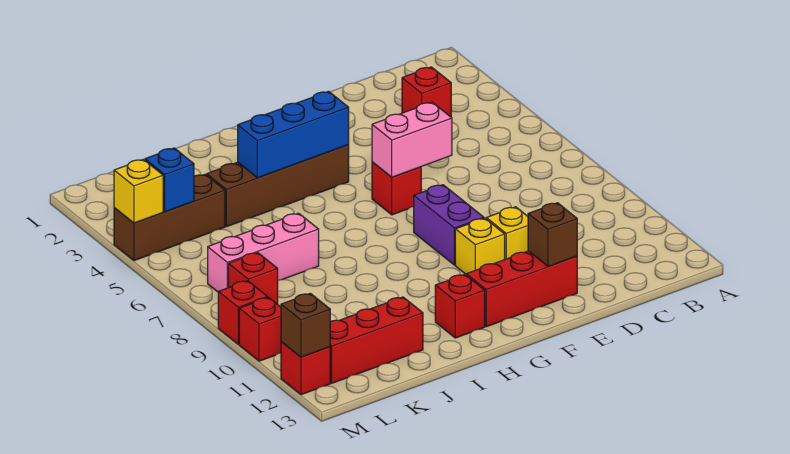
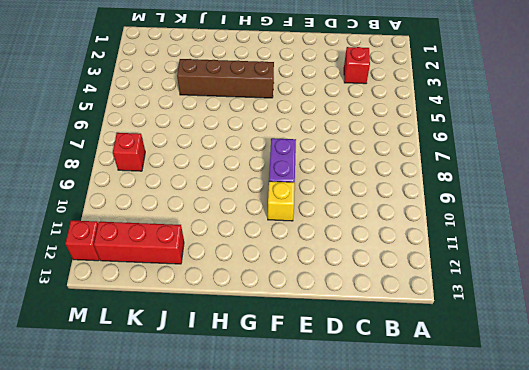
none -> yellow 1x1 brick [486,207,528,259]
none -> red 1x3 brick [466,251,577,327]
none -> red 1x1 brick [372,162,421,215]

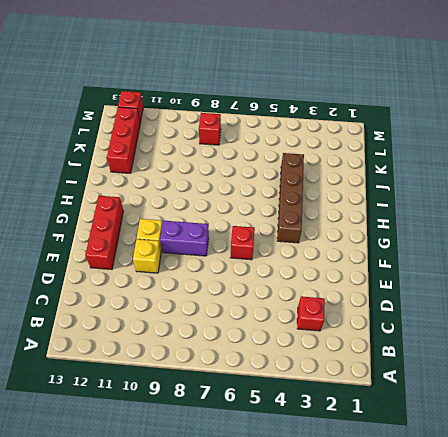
none -> red 1x1 brick [435,274,485,338]
none -> pink 1x3 brick [208,213,319,292]
none -> brown 1x3 brick [114,174,225,261]

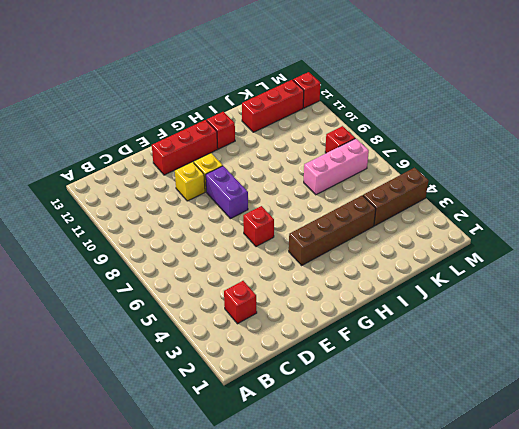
none -> red 1x1 brick [218,281,268,344]
none -> red 1x1 brick [239,298,281,361]
none -> pink 1x2 brick [372,102,452,177]

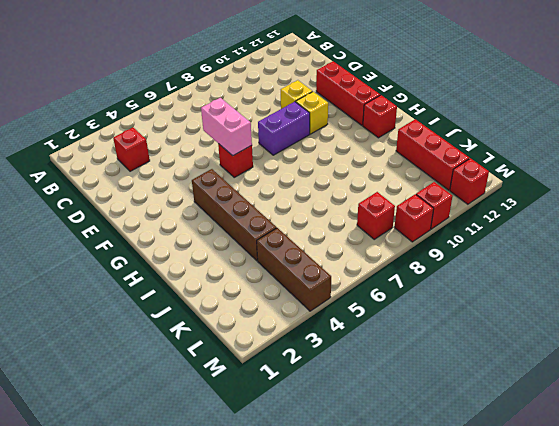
none -> pink 1x3 brick [208,213,319,292]
none -> brown 1x1 brick [528,203,577,267]
none -> blue 1x3 brick [238,91,349,178]

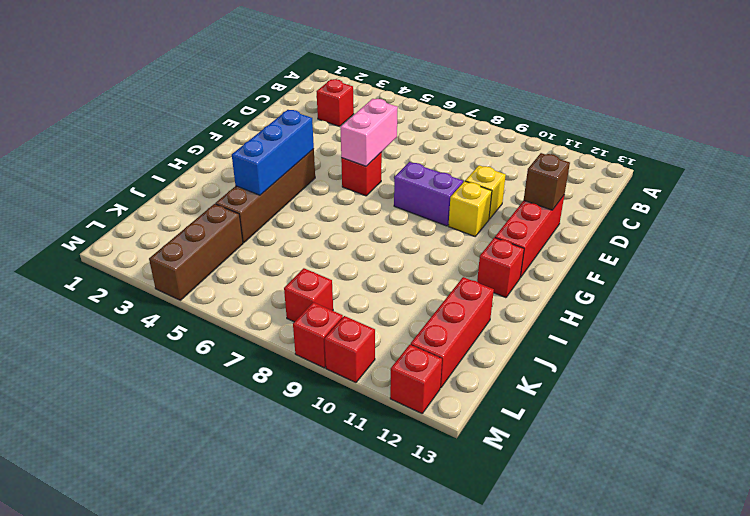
none -> pink 1x3 brick [208,213,319,292]
none -> blue 1x1 brick [145,148,194,212]
none -> yellow 1x1 brick [114,159,163,223]

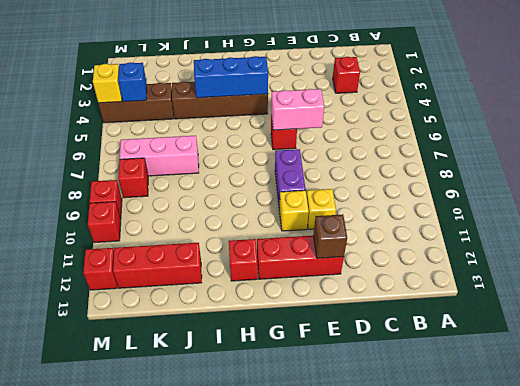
none -> brown 1x1 brick [281,293,330,357]

